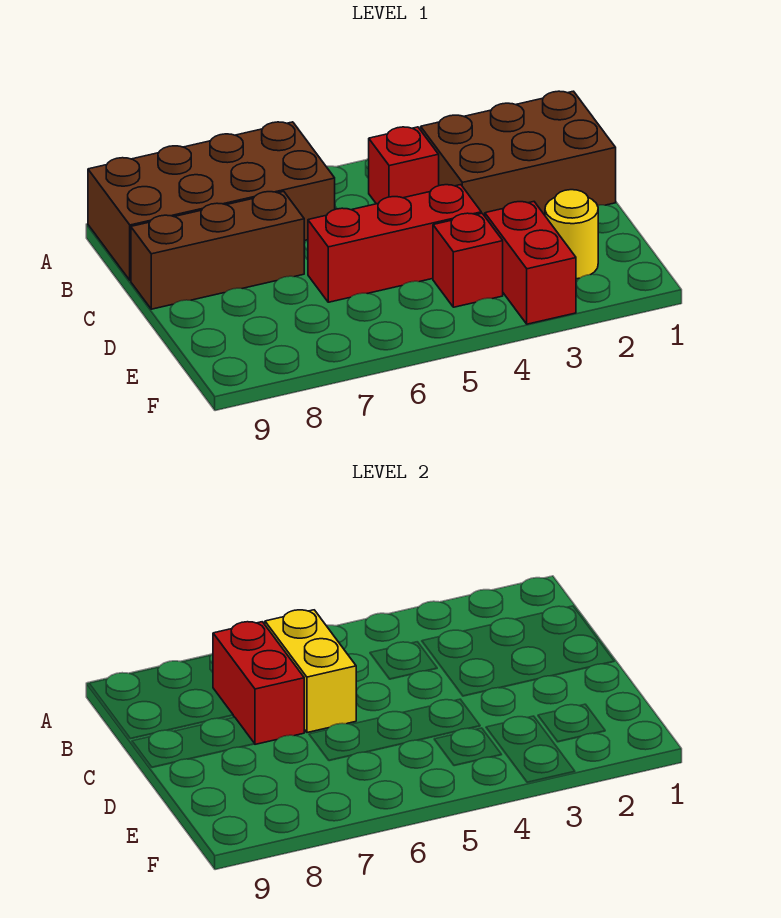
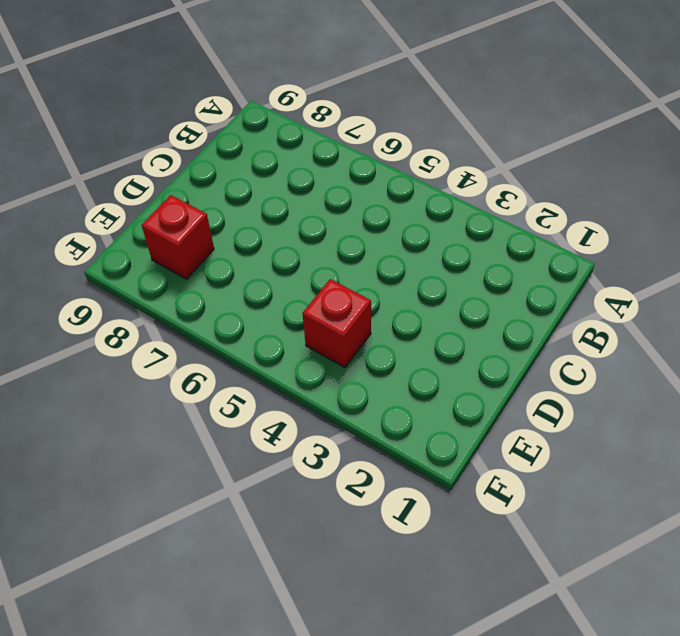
red 1x1 brick [142,195,214,279] -> red 1x1 brick moved to [369,127,439,204]
none -> brown 2x4 brick [88,122,335,280]
none -> brown 2x3 brick [421,91,616,216]

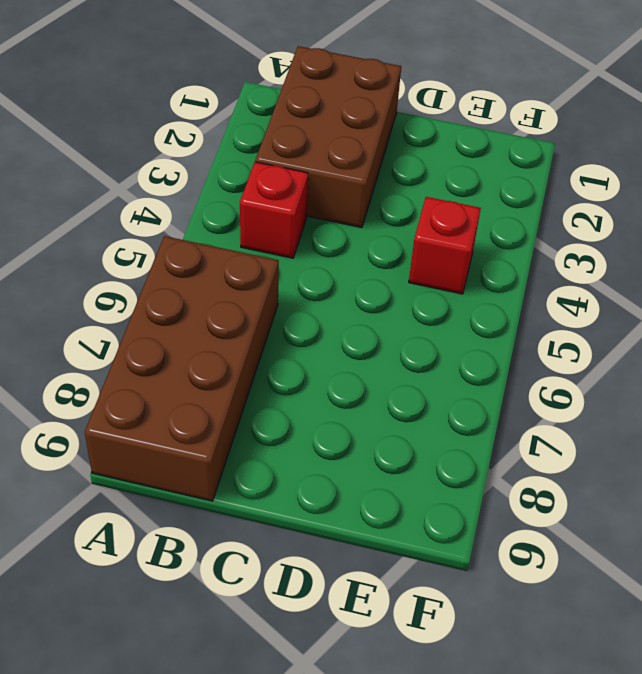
none -> brown 1x3 brick [131,192,304,309]
none -> red 1x3 brick [308,185,481,302]

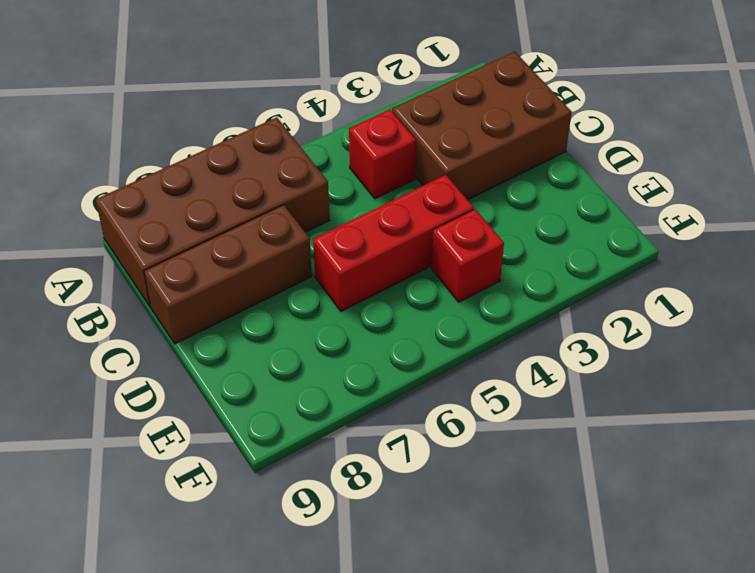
none -> yellow 1x1 round brick [545,190,598,279]
none -> red 1x2 brick [485,202,576,324]

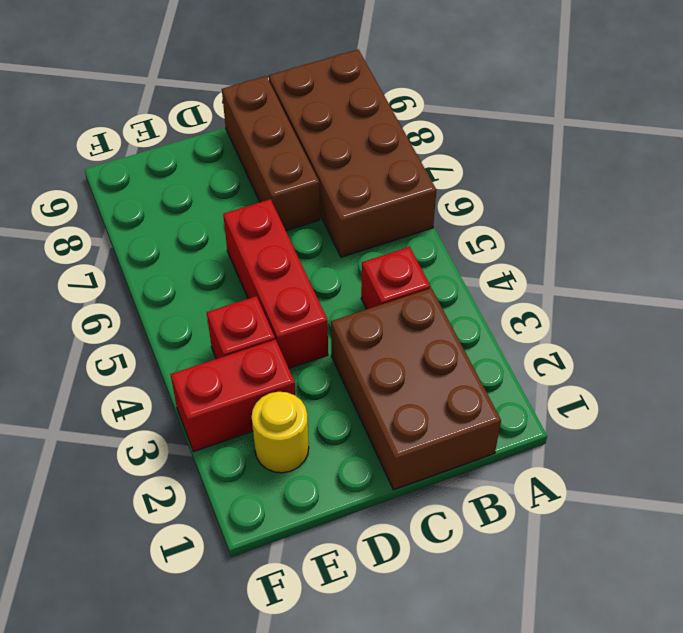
none -> yellow 1x2 brick [265,610,356,733]
none -> red 1x2 brick [213,622,304,744]

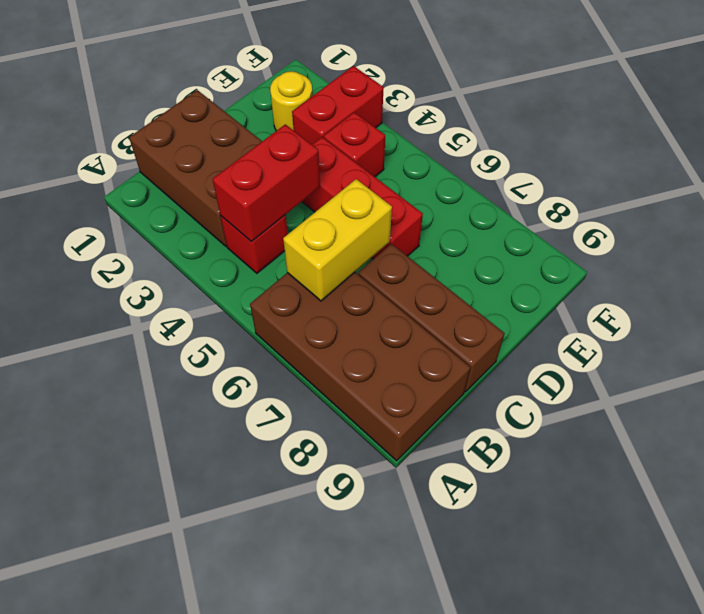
red 1x2 brick [213,124,320,241] -> red 1x2 brick moved to [213,622,304,744]

